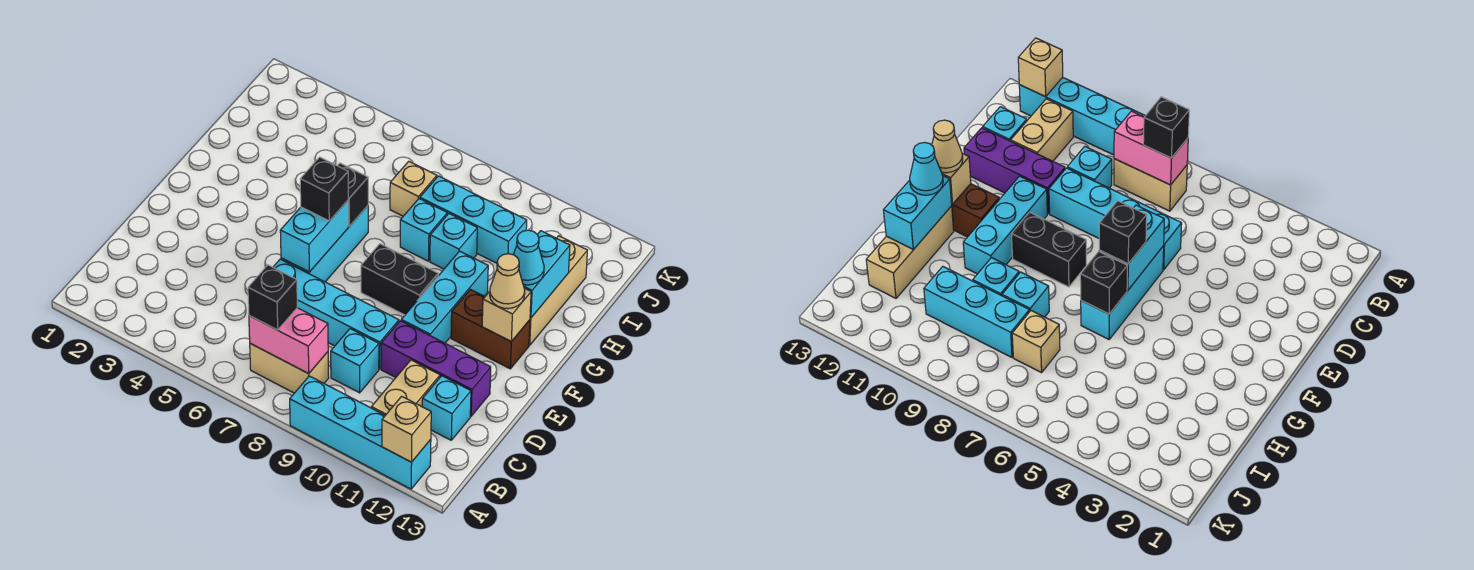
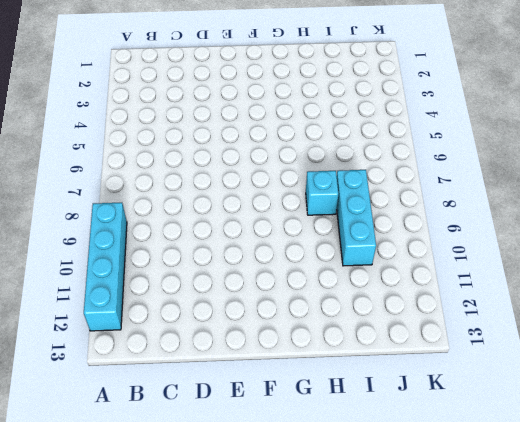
none -> tan 1x2 brick [250,344,329,393]
none -> tan 1x2 brick [371,360,440,415]
none -> cyan 1x1 brick [331,329,379,393]

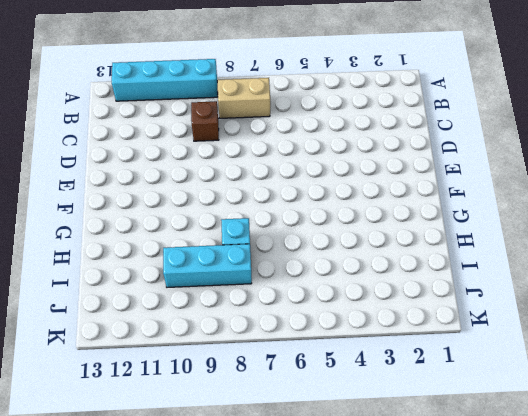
brown 1x1 brick [191,101,219,141] -> cyan 1x1 brick [331,329,379,393]
none -> tan 1x2 brick [371,360,440,415]
none -> cyan 1x1 brick [422,376,471,440]
none -> cyan 1x4 brick [273,259,399,369]

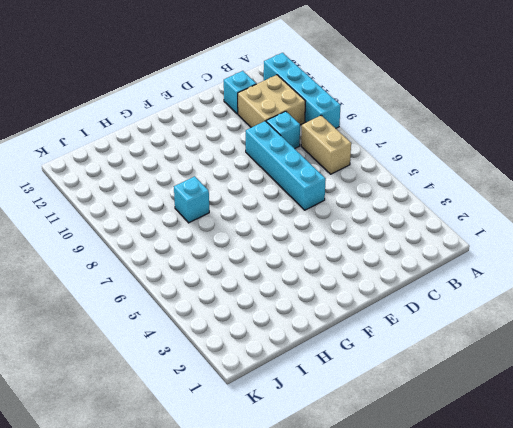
tan 2x2 brick [238,75,305,128] -> tan 1x2 brick [371,360,440,415]
none -> purple 1x3 brick [381,321,491,416]
none -> cyan 1x3 brick [281,206,368,282]
none -> cyan 1x3 brick [401,251,488,343]

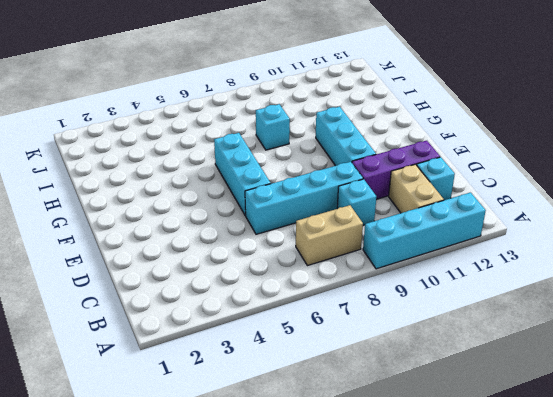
none -> black 1x2 brick [361,244,438,315]
none -> brown 1x2 brick [451,289,530,369]
none -> tan 1x3 brick [529,236,587,345]

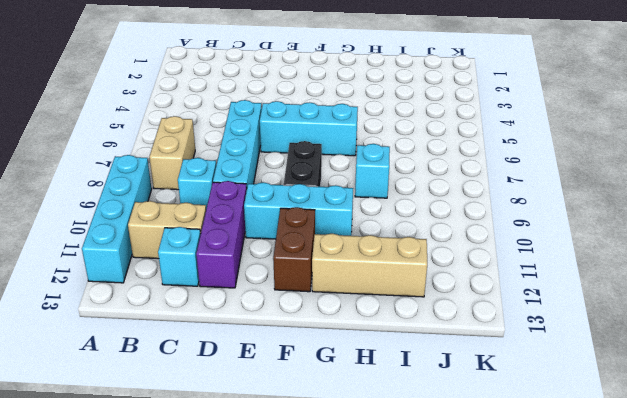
none -> cyan 1x1 brick [430,214,477,269]
none -> tan 1x1 brick [390,161,437,216]
none -> cyan 1x3 brick [420,176,527,263]

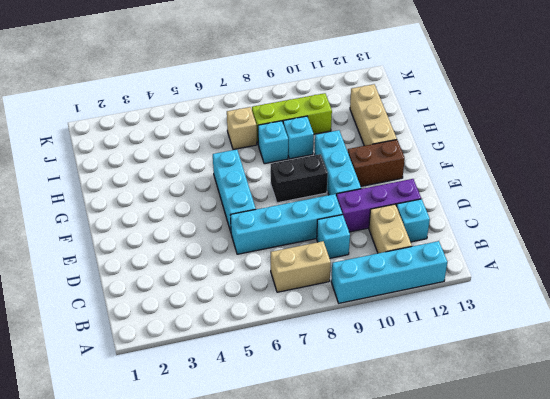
lime 1x3 brick [252,93,332,143] -> cyan 1x3 brick [420,176,527,263]
none -> tan 1x1 brick [382,396,431,462]
none -> pink 1x2 brick [249,308,328,374]
none -> cyan 1x2 brick [280,200,348,272]

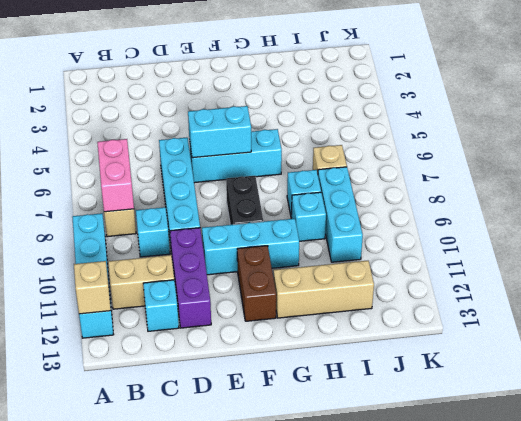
none -> tan 1x1 brick [482,288,531,341]
none -> black 1x1 brick [338,163,368,226]
none -> cyan 1x2 brick [523,231,570,318]

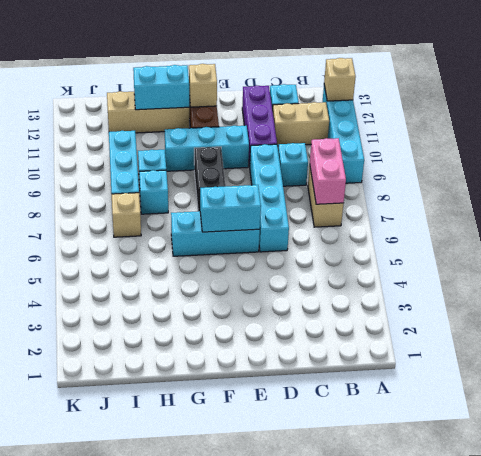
none -> black 1x1 brick [338,163,368,226]
none -> black 1x1 brick [248,265,297,330]
none -> black 1x1 brick [300,157,348,221]

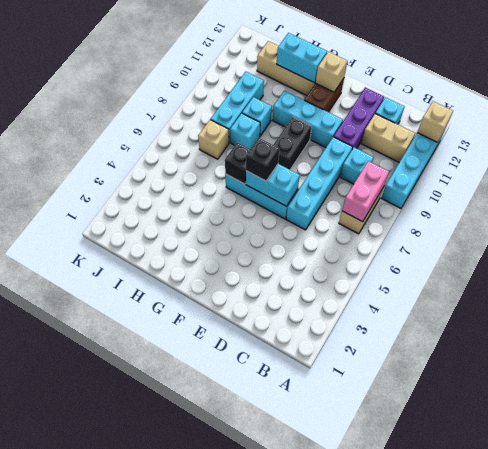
none -> black 1x1 brick [248,265,297,330]
none -> tan 1x1 cone [490,254,525,309]
none -> cyan 1x1 cone [513,230,544,285]

